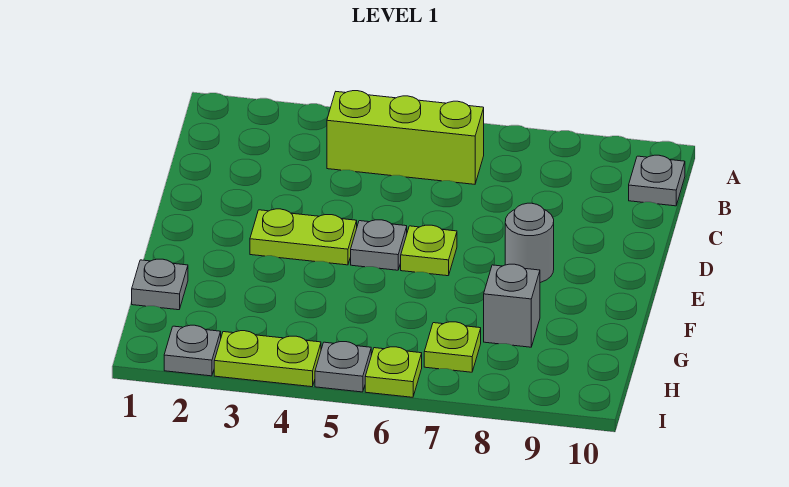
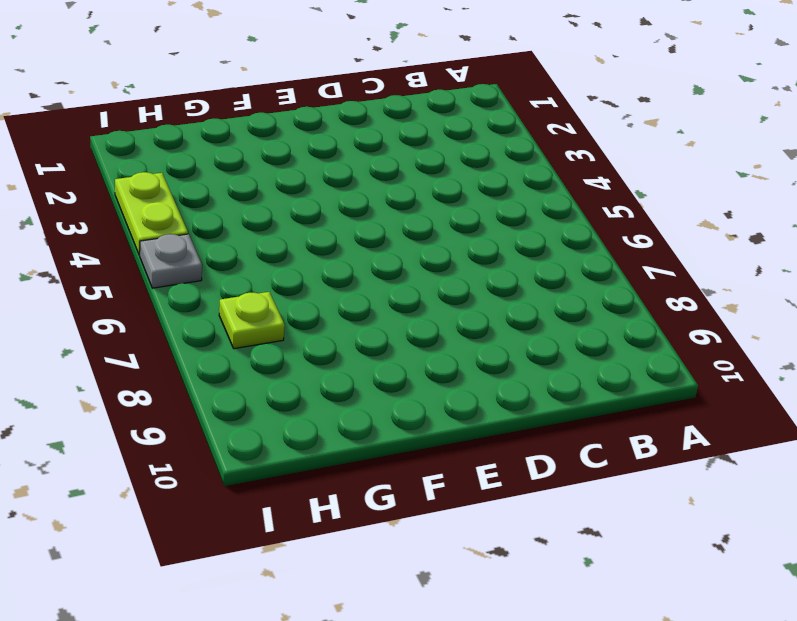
none -> lime 1x3 brick [327,91,484,184]
none -> grey 1x1 plate [629,155,685,206]
none -> lime 1x2 plate [250,209,357,265]

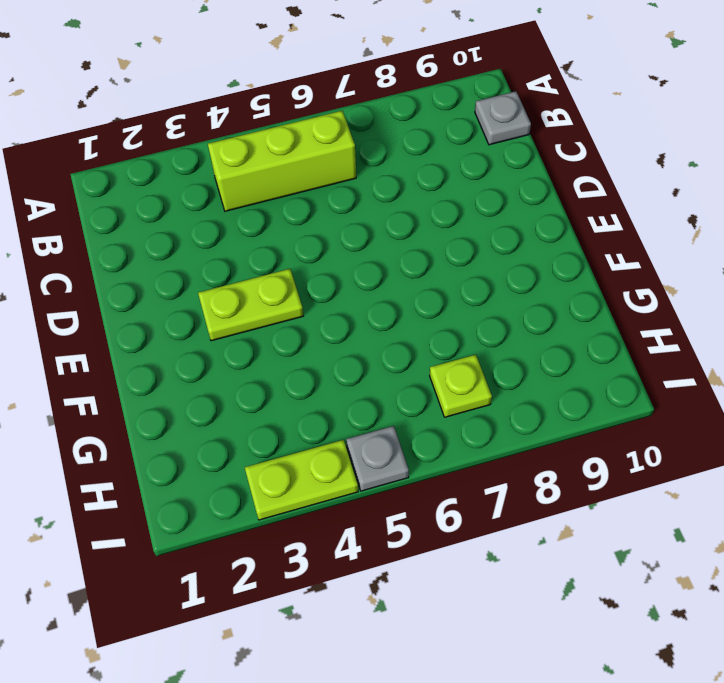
none -> grey 1x1 plate [351,220,407,270]
none -> lime 1x1 plate [401,225,457,276]
none -> grey 1x1 round brick [505,203,554,283]

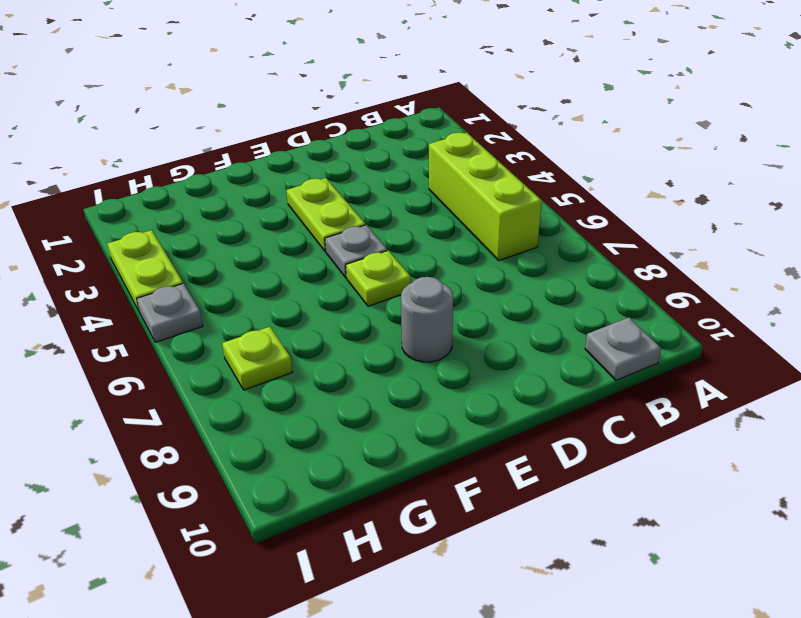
none -> grey 1x1 plate [132,259,188,310]
none -> grey 1x1 brick [484,264,540,347]
none -> grey 1x1 plate [164,325,221,376]

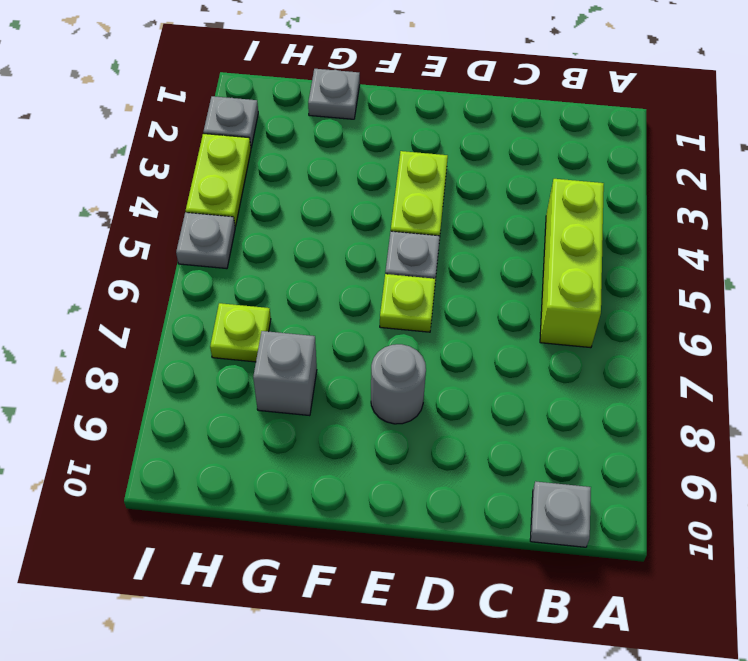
none -> lime 1x1 plate [365,347,422,397]

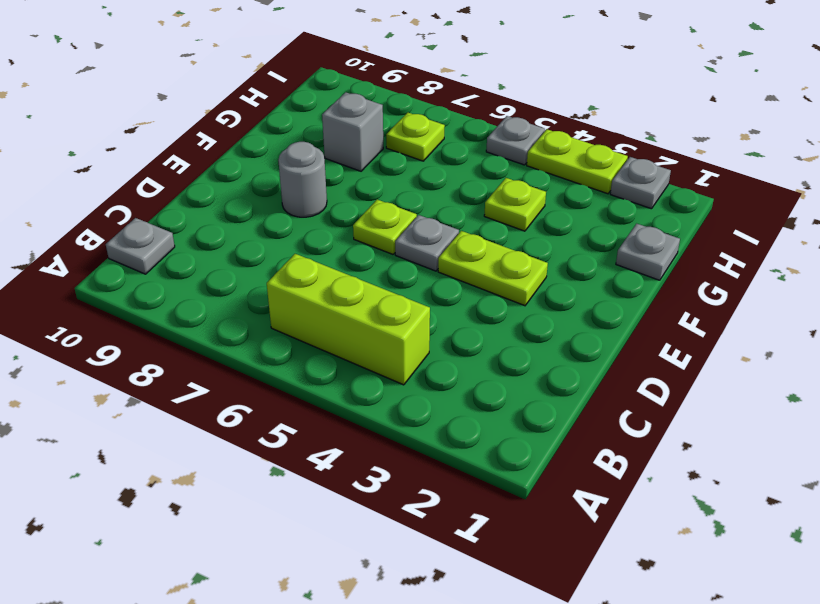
lime 1x1 plate [484,178,546,231] -> lime 1x1 plate moved to [365,347,422,397]

